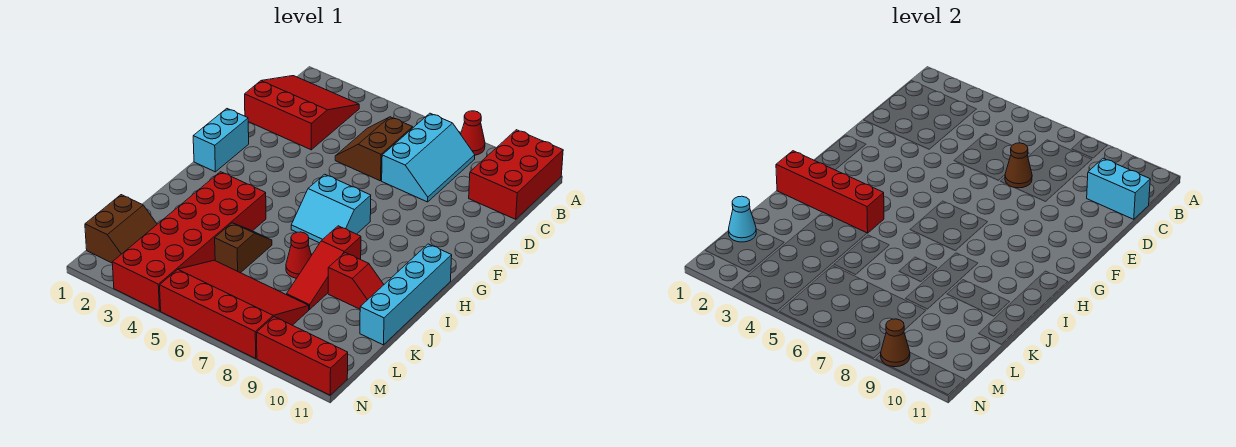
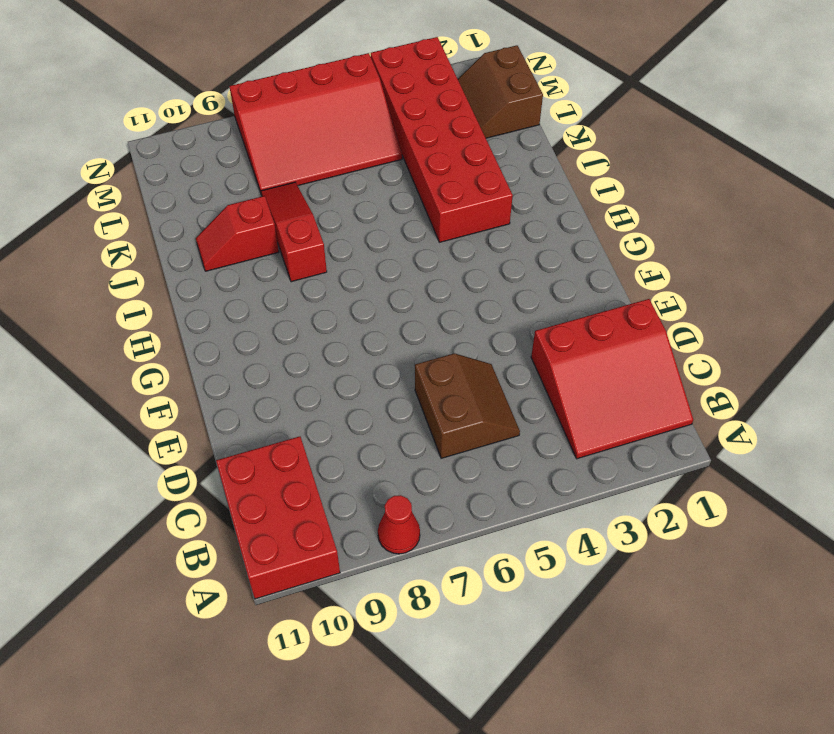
none -> cyan 2x3 slope [382,113,475,202]
none -> cyan 1x2 brick [193,109,249,172]
none -> cyan 2x2 slope [291,174,371,243]

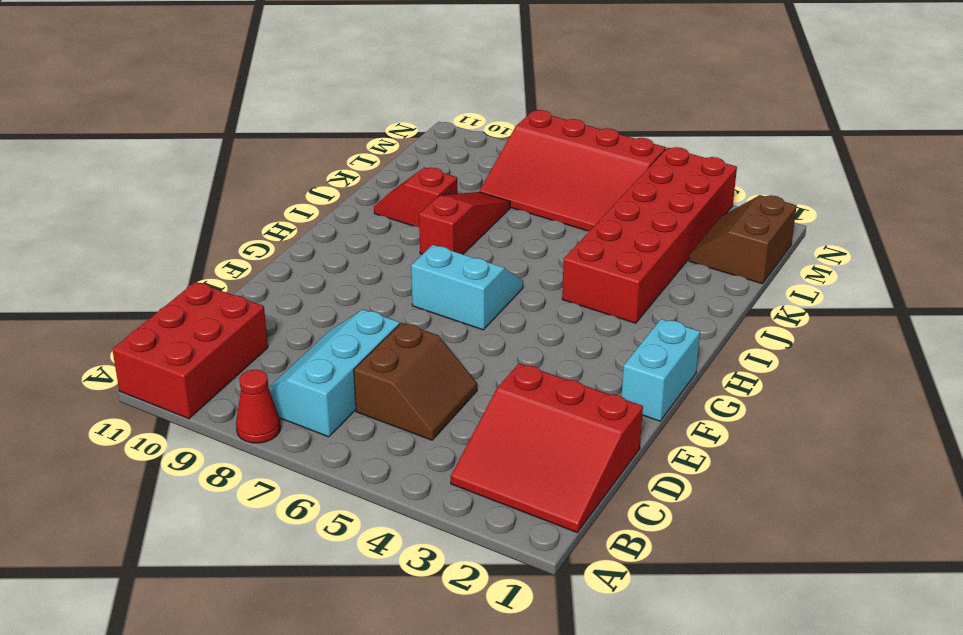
none -> cyan 1x4 brick [360,244,452,345]
none -> brown 1x2 slope [215,223,272,273]
none -> red 1x1 cone [286,232,311,278]

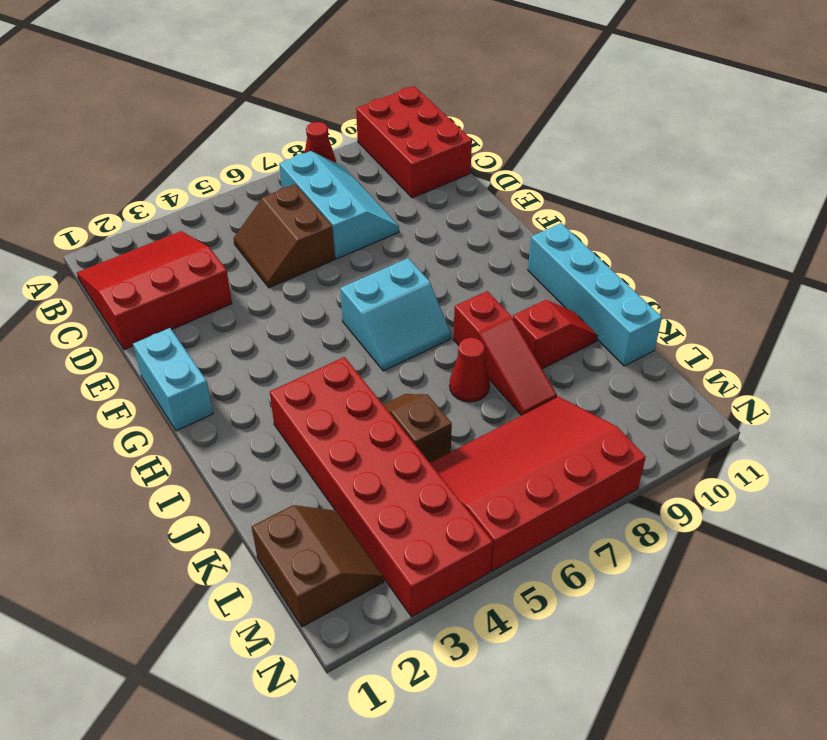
none -> red 1x3 brick [257,317,348,395]
none -> cyan 1x2 brick [1087,158,1150,219]
none -> brown 1x1 cone [1005,143,1032,188]

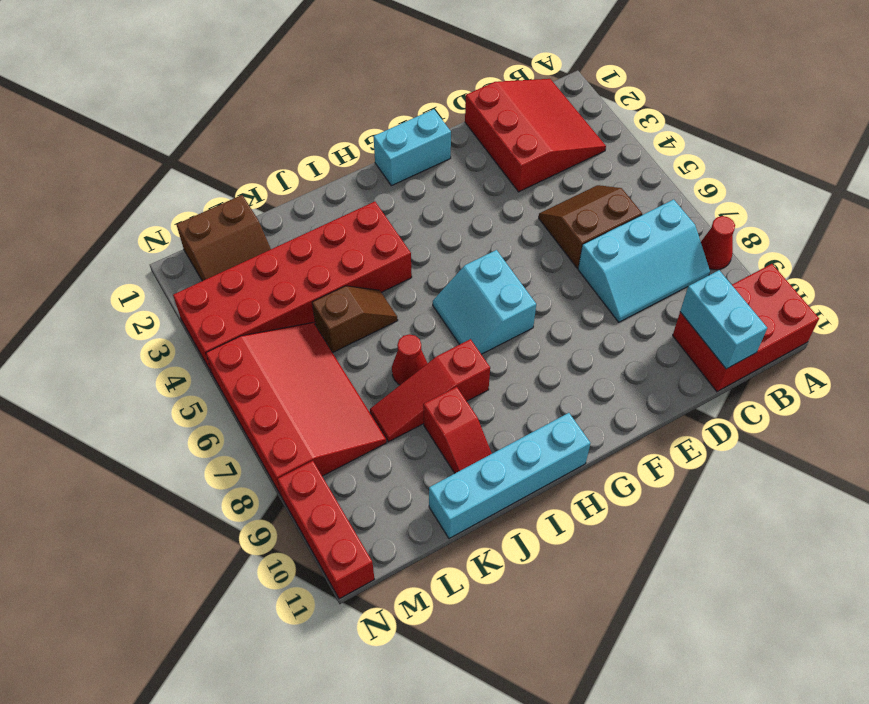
none -> brown 1x1 cone [1005,143,1032,188]
none -> red 1x4 brick [776,151,884,233]
none -> cyan 1x1 cone [729,196,756,242]

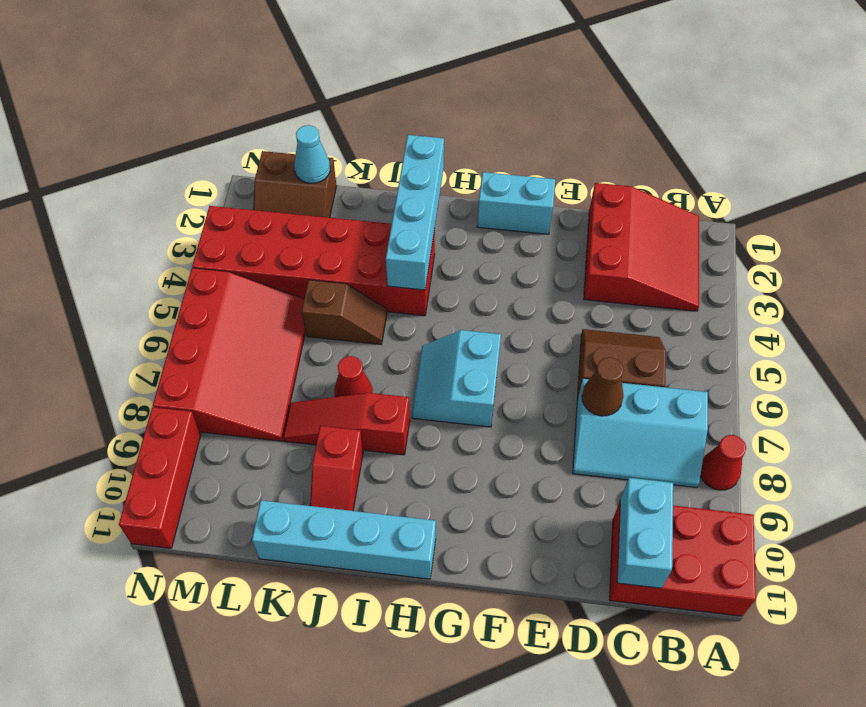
cyan 1x4 brick [386,135,444,290] -> red 1x4 brick [776,151,884,233]
none -> brown 1x1 cone [881,319,910,367]

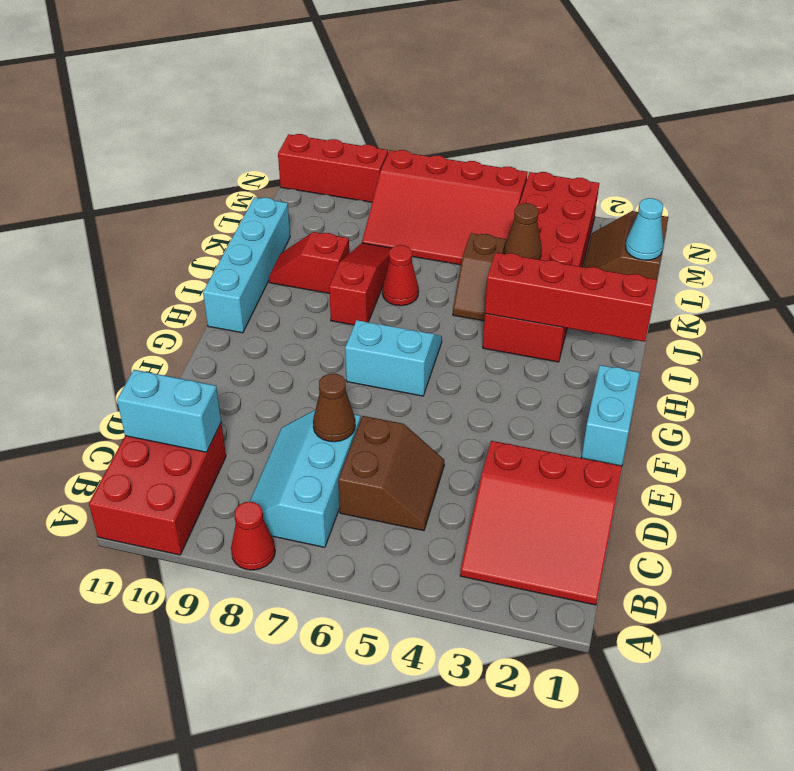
brown 1x1 cone [504,203,542,260] -> brown 1x1 cone moved to [881,319,910,367]

